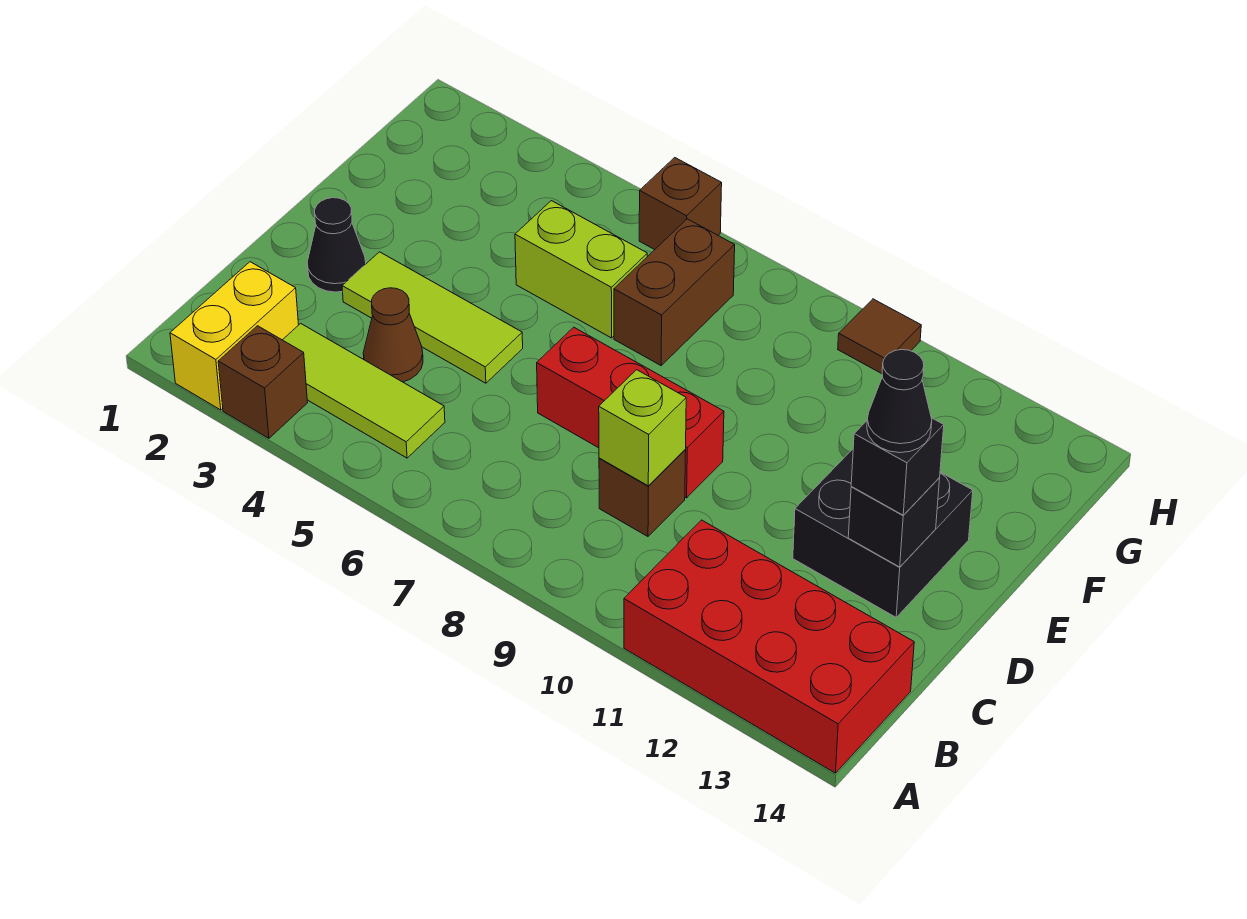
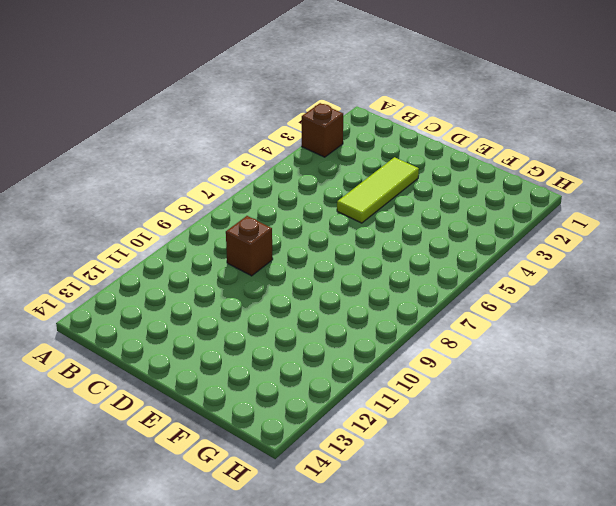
none -> yellow 1x2 brick [170,262,299,410]
none -> red 2x4 brick [624,520,914,773]
none -> lime 1x3 tile [283,323,445,458]

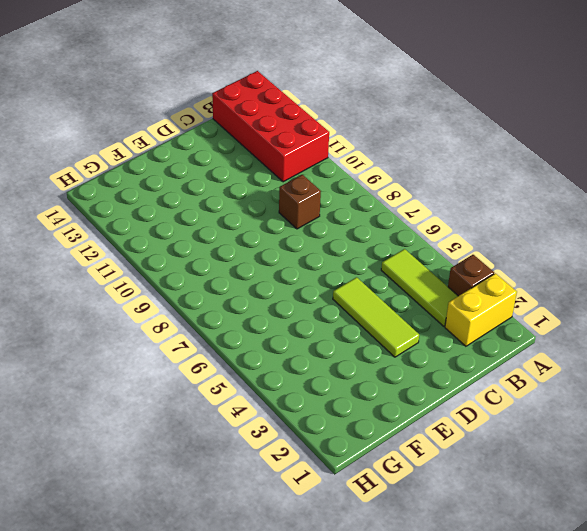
none -> brown 1x1 cone [363,288,423,382]
none -> black 1x1 cone [307,198,366,292]
none -> red 1x3 brick [537,327,724,498]

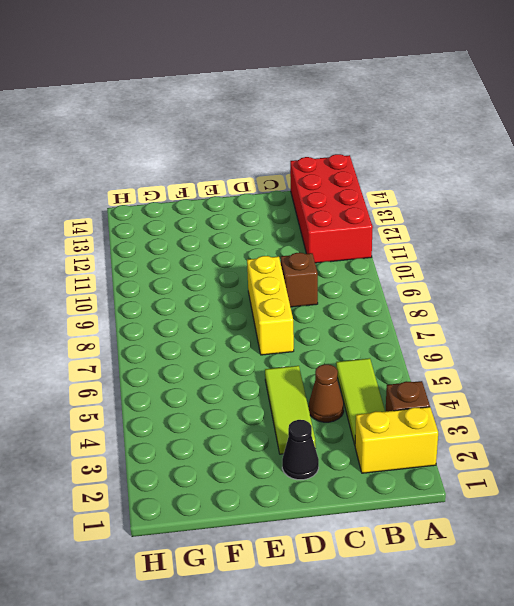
yellow 1x3 brick [247,256,294,355] -> red 1x3 brick [537,327,724,498]
none -> black 2x2 brick [793,449,973,617]
none -> lime 1x2 brick [515,201,647,338]
none -> brown 1x2 brick [614,219,735,365]

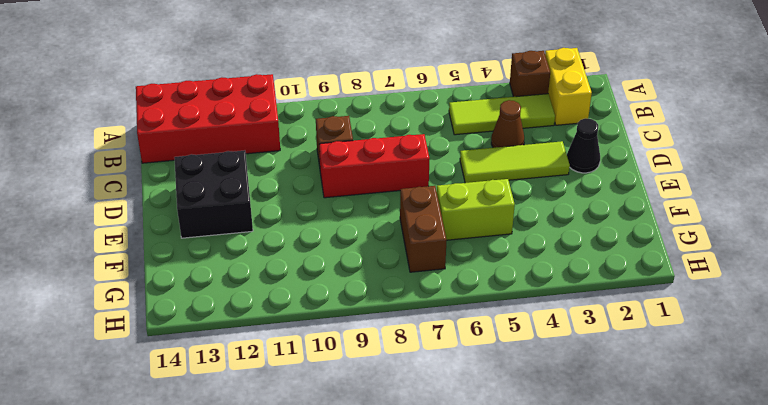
none -> brown 1x1 brick [639,158,722,250]
none -> brown 1x1 tile [838,299,921,374]
none -> lime 1x1 brick [599,370,686,486]

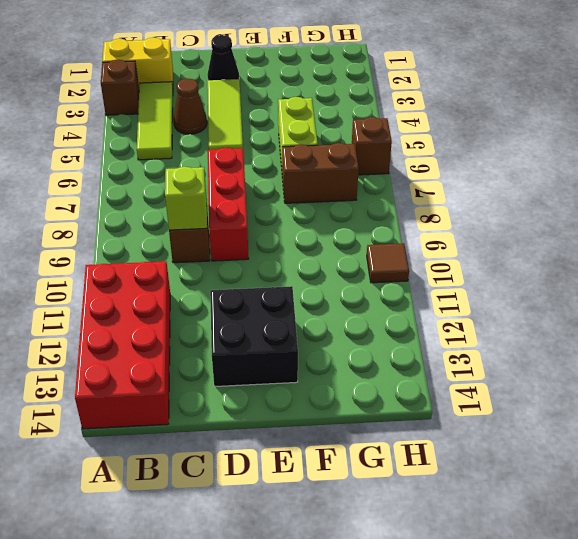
none -> black 1x1 brick [848,478,940,567]
none -> black 1x1 brick [851,418,944,515]
none -> black 1x1 cone [867,350,932,453]

